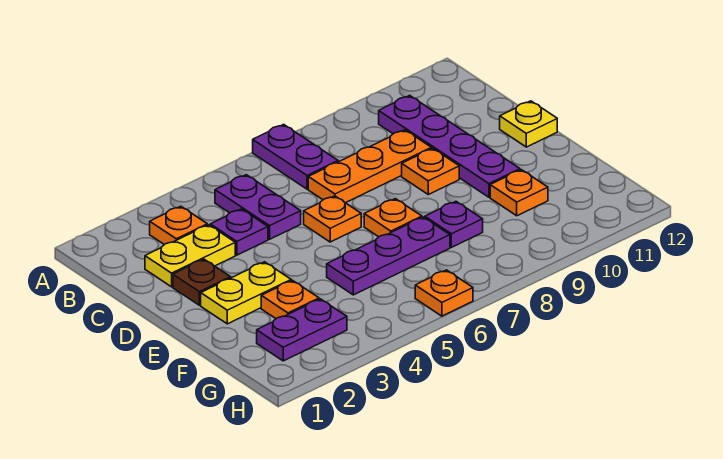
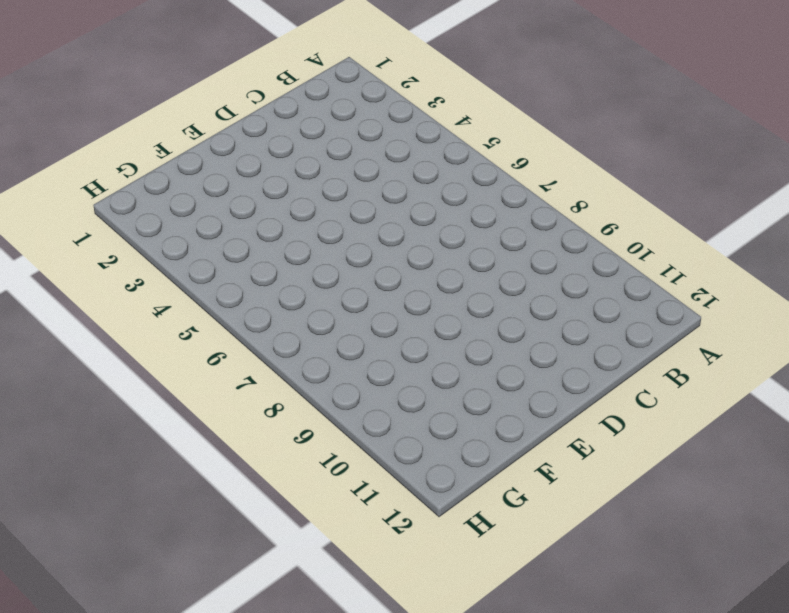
none -> purple 1x2 plate [253,124,338,189]
none -> orange 1x1 plate [150,206,207,245]
none -> purple 1x2 plate [215,175,301,239]

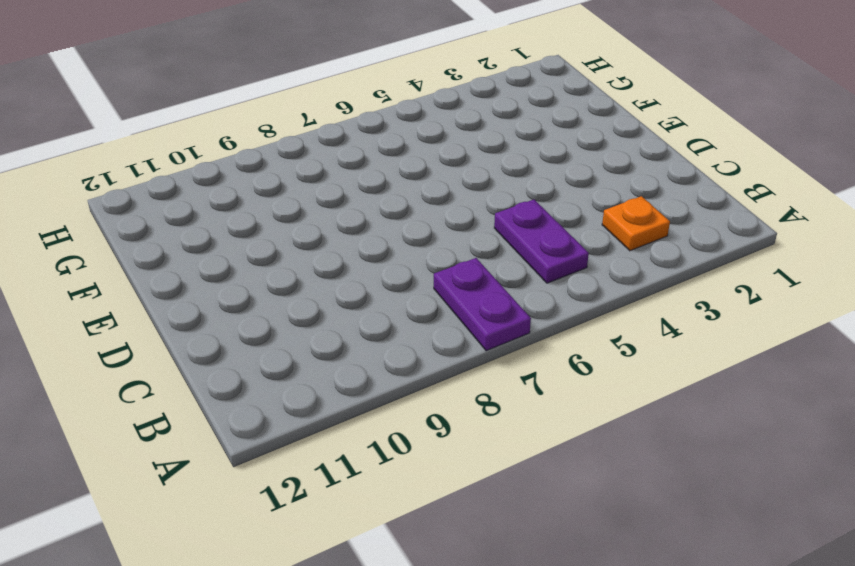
none -> purple 1x4 plate [379,95,520,197]
none -> yellow 1x2 plate [145,225,235,287]
none -> purple 1x1 plate [210,209,268,255]

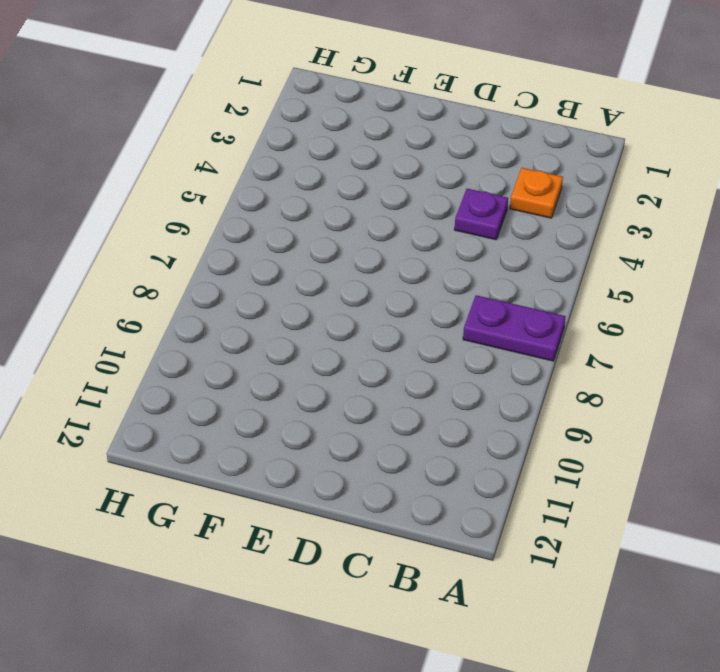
none -> purple 1x2 plate [215,175,301,239]
none -> purple 1x4 plate [379,95,520,197]
none -> yellow 1x2 plate [145,225,235,287]

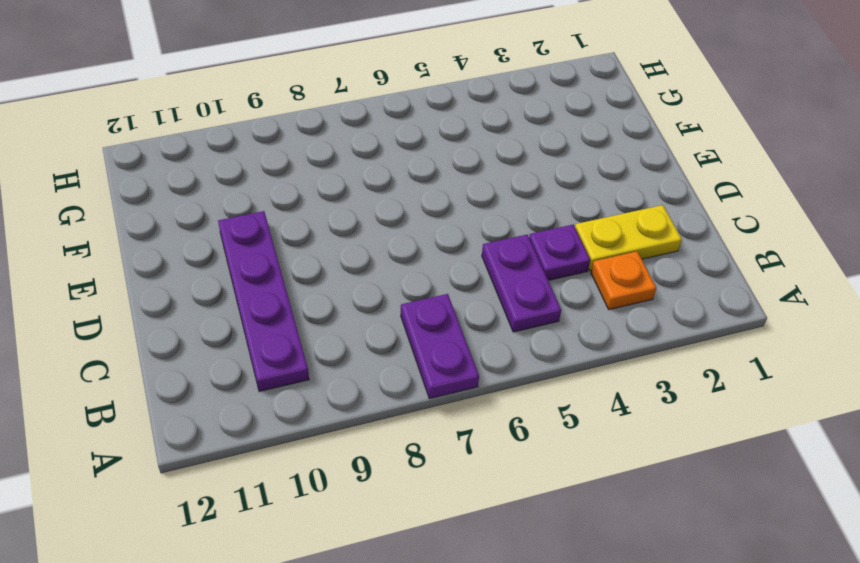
none -> orange 1x3 plate [308,130,431,203]
none -> brown 1x1 plate [173,259,231,305]
none -> orange 1x1 plate [304,196,361,242]

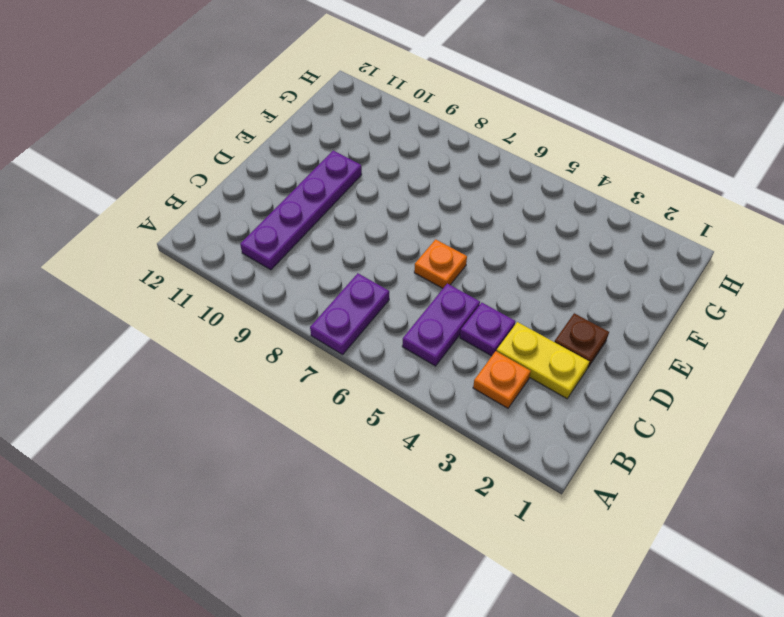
none -> orange 1x3 plate [308,130,431,203]
none -> orange 1x1 plate [402,148,459,194]
none -> yellow 1x1 plate [500,101,557,147]

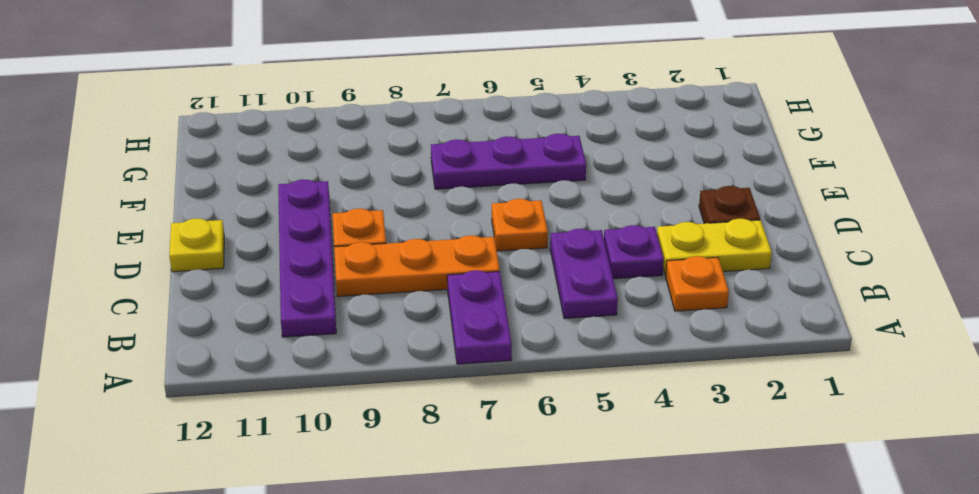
none -> yellow 1x2 plate [201,262,291,324]
none -> orange 1x1 plate [364,199,422,237]
none -> orange 1x1 plate [261,280,319,318]

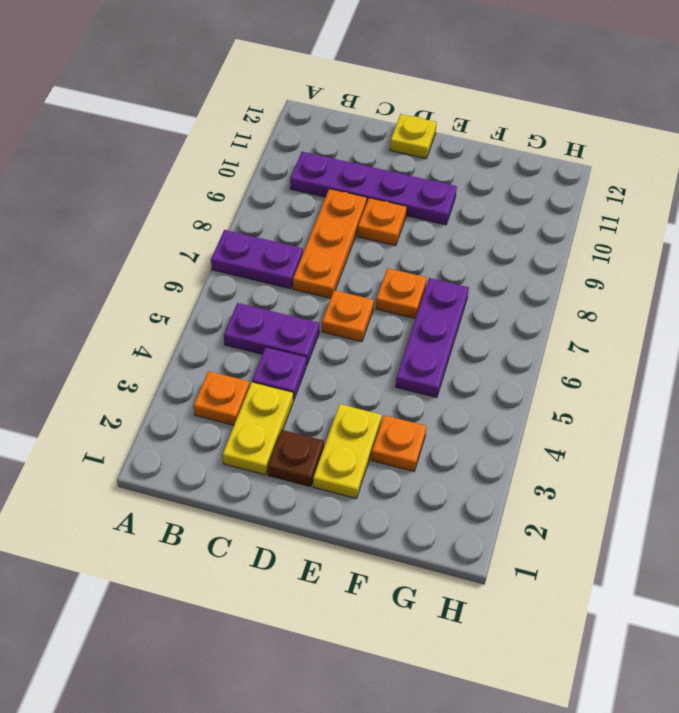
none -> purple 1x1 plate [425,201,483,247]
none -> orange 1x1 plate [490,170,548,216]
none -> purple 1x2 plate [257,299,347,361]

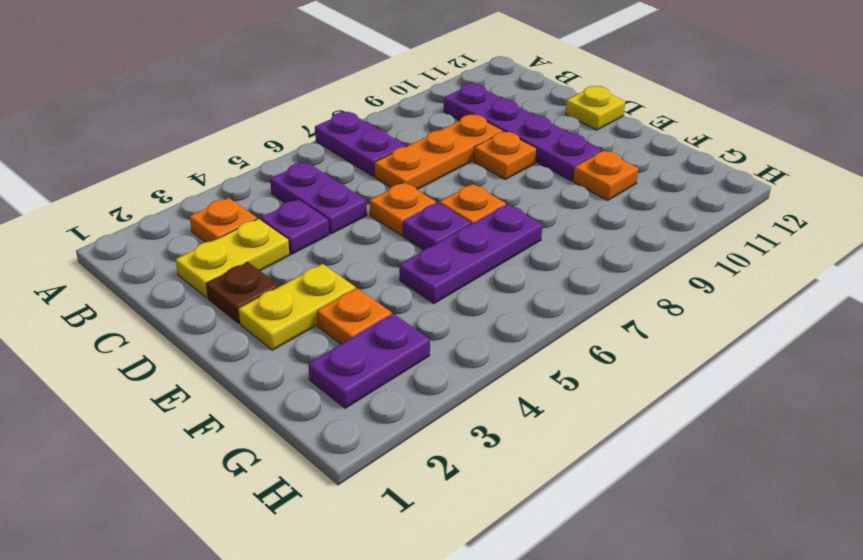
purple 1x1 plate [403,203,471,250] -> purple 1x1 plate moved to [425,201,483,247]
none -> orange 1x1 plate [415,270,473,316]

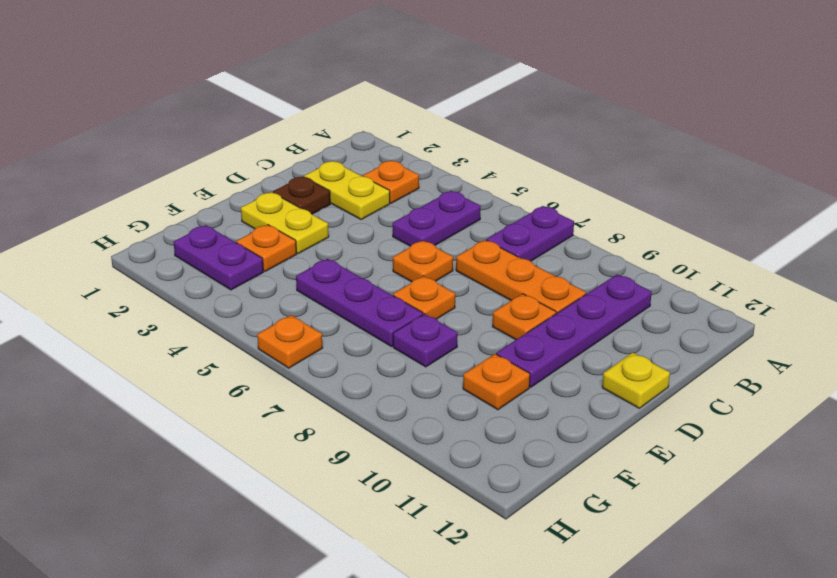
none -> purple 1x1 plate [210,209,268,255]

